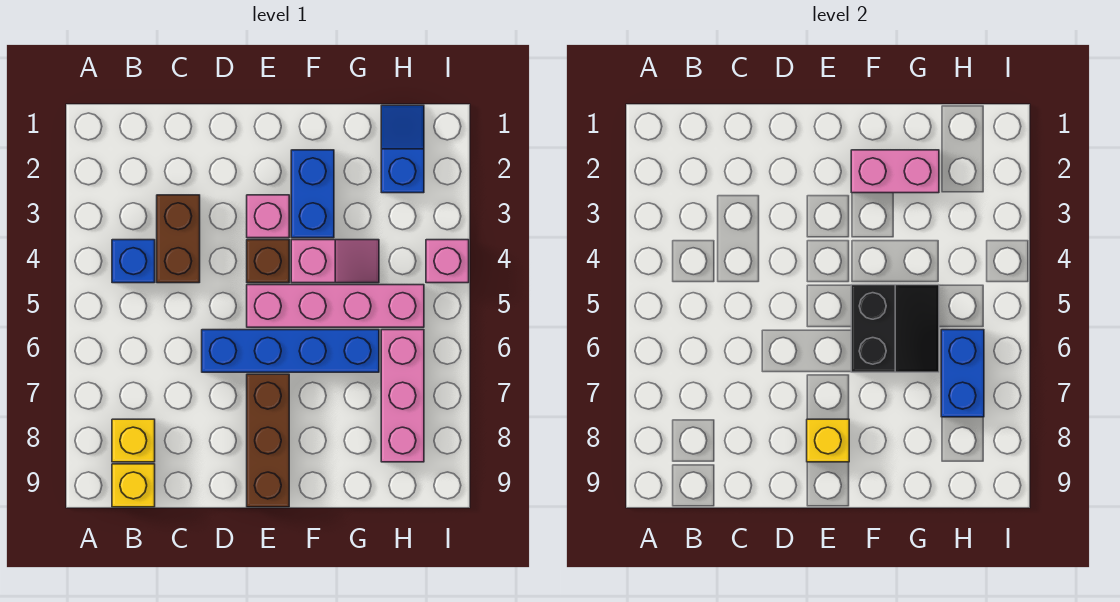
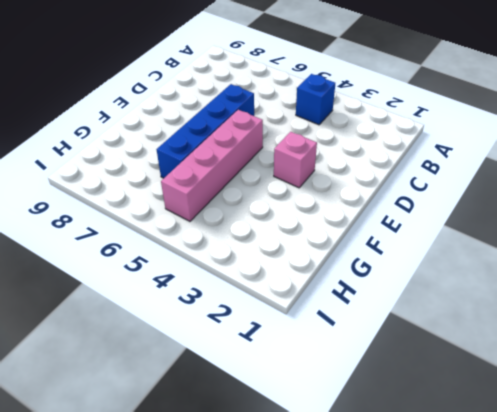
none -> yellow 1x1 brick [112,419,155,462]
none -> yellow 1x1 brick [112,464,155,507]
none -> brown 1x2 brick [157,195,200,283]

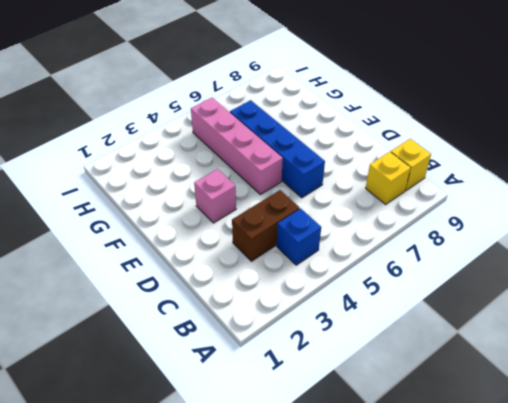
none -> brown 1x1 brick [247,240,289,283]
none -> brown 1x3 brick [247,374,289,507]
none -> blue 1x2 brick [291,150,334,238]

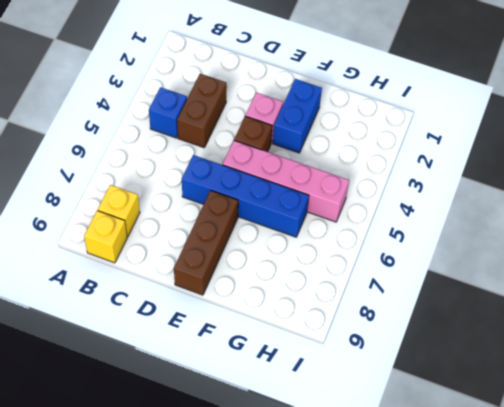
none -> pink 1x2 slope [291,240,379,283]
none -> blue 1x2 slope [381,105,424,193]
none -> pink 1x3 brick [381,330,424,462]

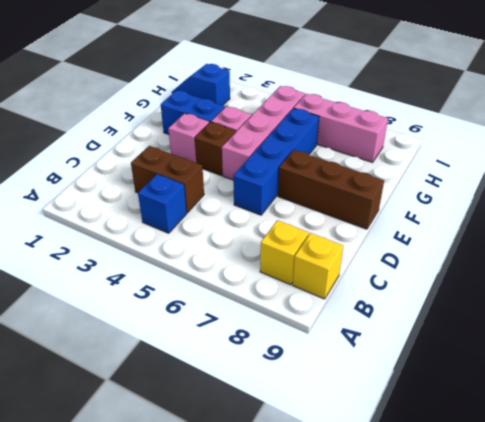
none -> pink 1x1 brick [426,240,469,283]
none -> yellow 1x1 brick [807,419,849,462]
none -> pink 1x2 brick [851,150,939,193]

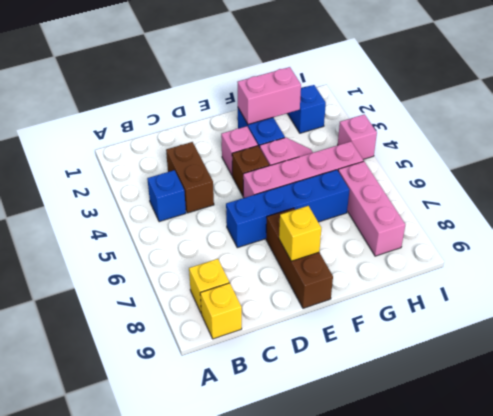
none -> black 2x2 slope [851,285,939,372]
none -> blue 1x2 brick [941,330,984,417]

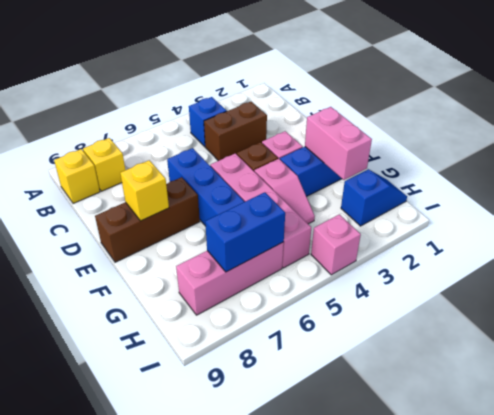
none -> black 2x2 slope [851,285,939,372]

